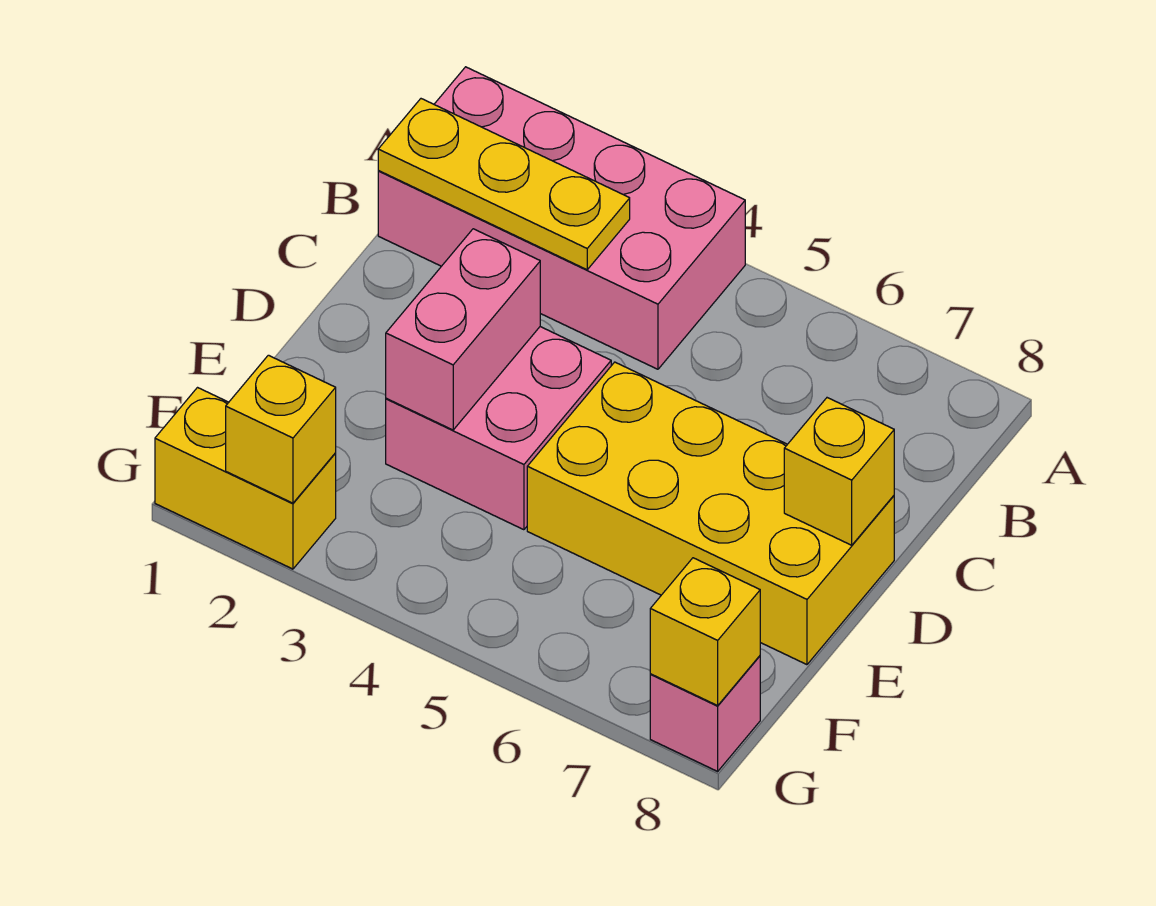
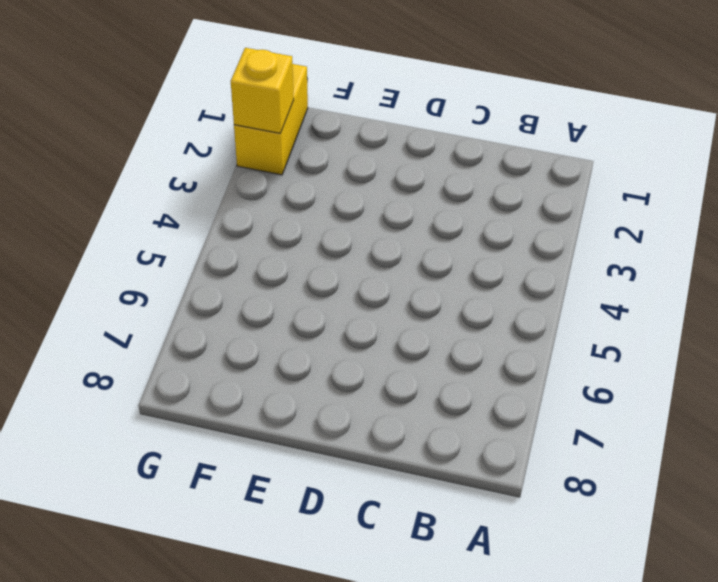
none -> pink 2x4 brick [378,67,745,369]
none -> pink 2x2 brick [386,327,611,530]

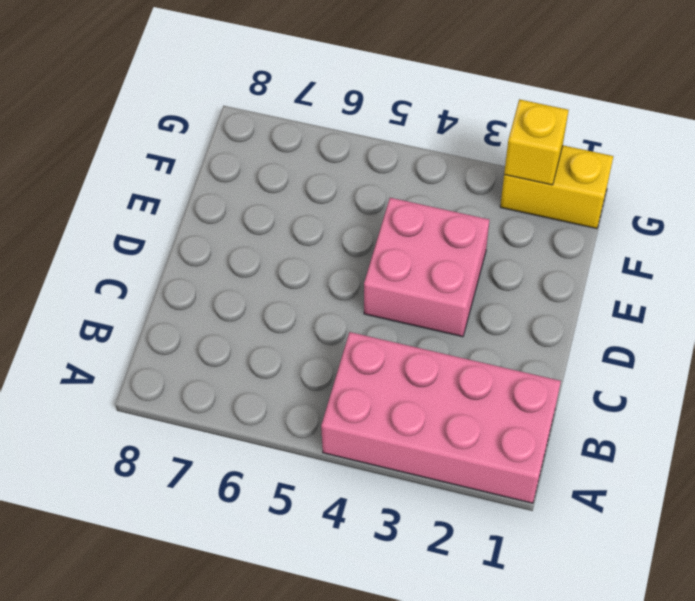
none -> yellow 2x4 brick [527,362,894,665]
none -> pink 1x1 brick [650,656,760,771]

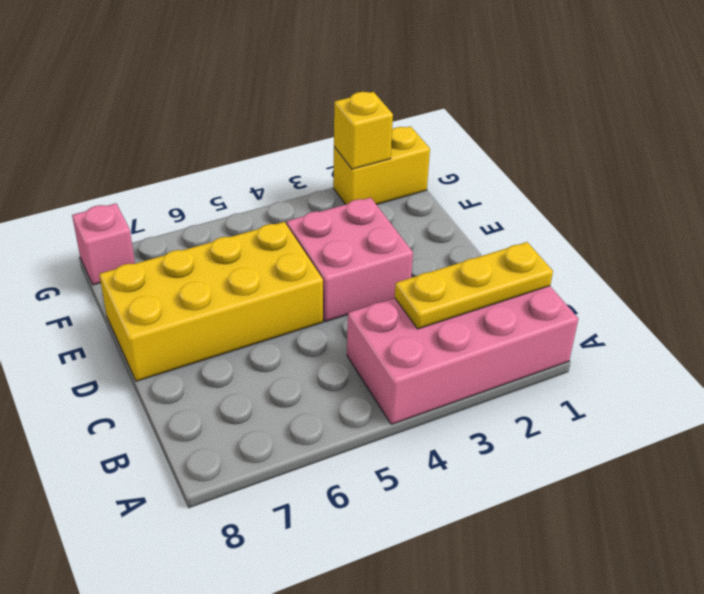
none -> pink 1x2 brick [386,229,540,430]
none -> yellow 1x1 brick [784,398,894,545]

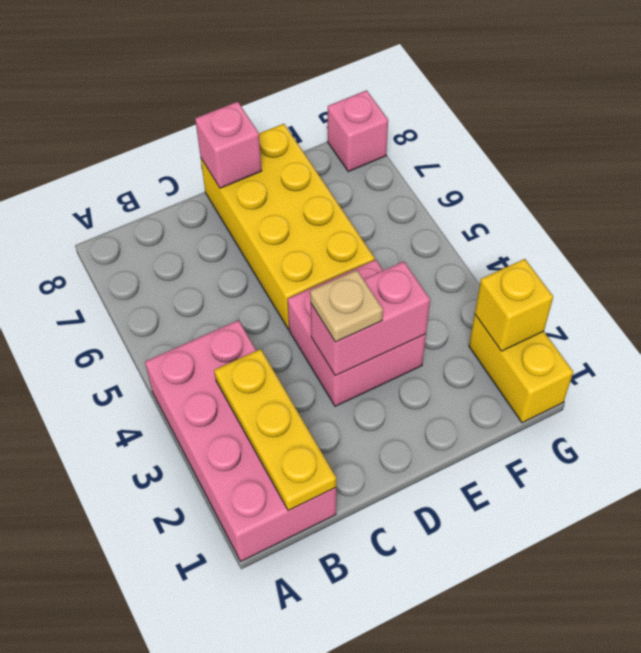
tan 1x1 plate [310,270,383,342] -> none
pink 1x1 brick [195,102,262,188] -> yellow 1x1 brick [784,398,894,545]
none -> yellow 1x1 brick [650,558,760,706]

